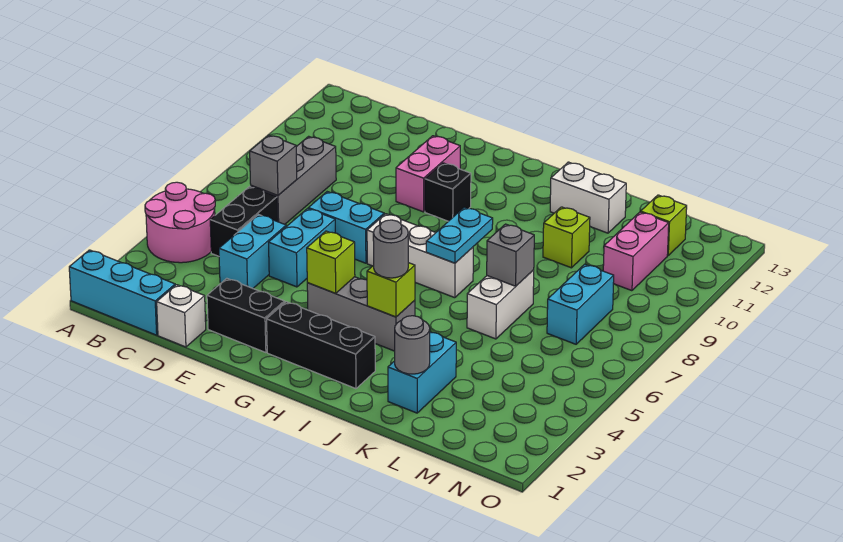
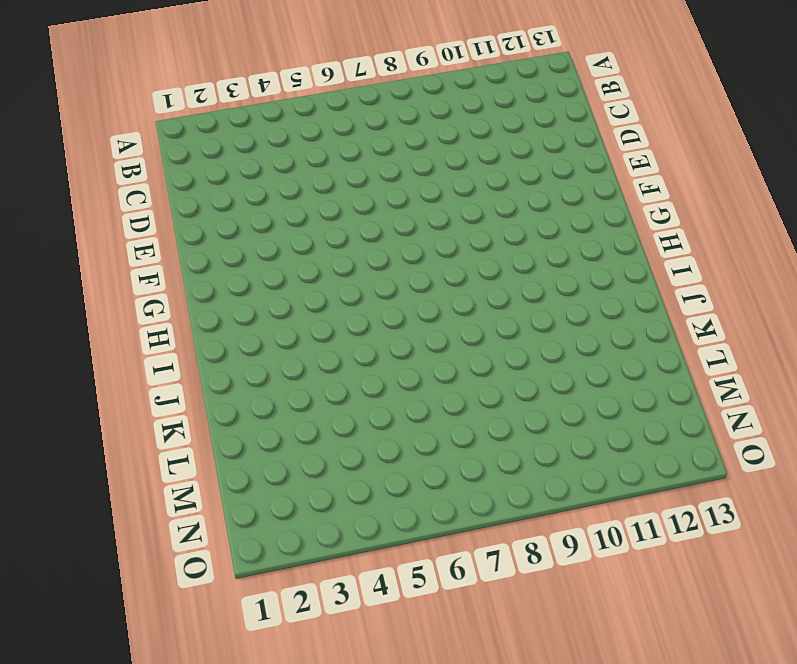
none -> cyan 1x3 brick [69,250,175,335]
none -> pink 2x2 round brick [145,182,215,263]
none -> black 1x2 brick [210,186,278,256]

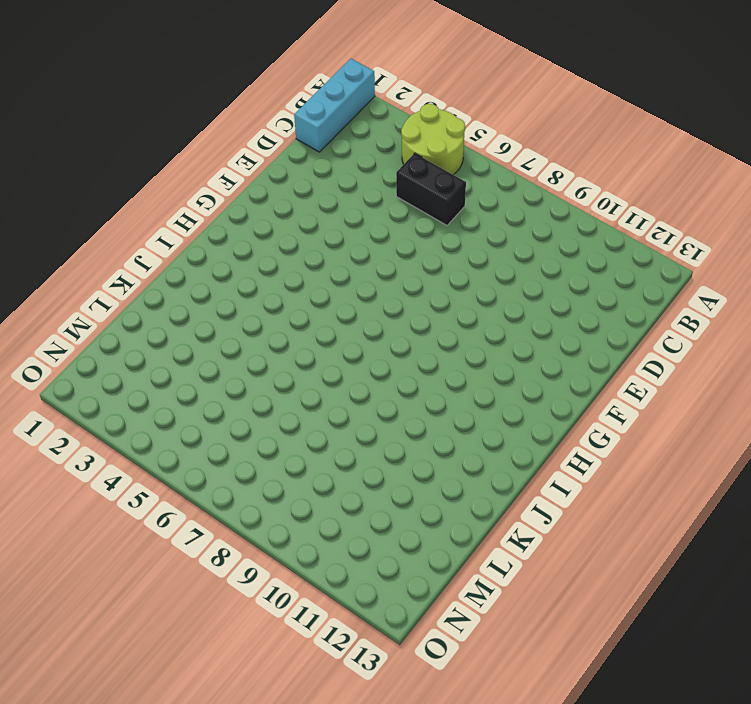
lime 2x2 round brick [401,104,465,175] -> pink 2x2 round brick [145,182,215,263]
none -> grey 1x3 brick [251,136,336,224]
none -> white 1x1 brick [157,285,206,347]
none -> cyan 1x2 brick [219,215,286,288]

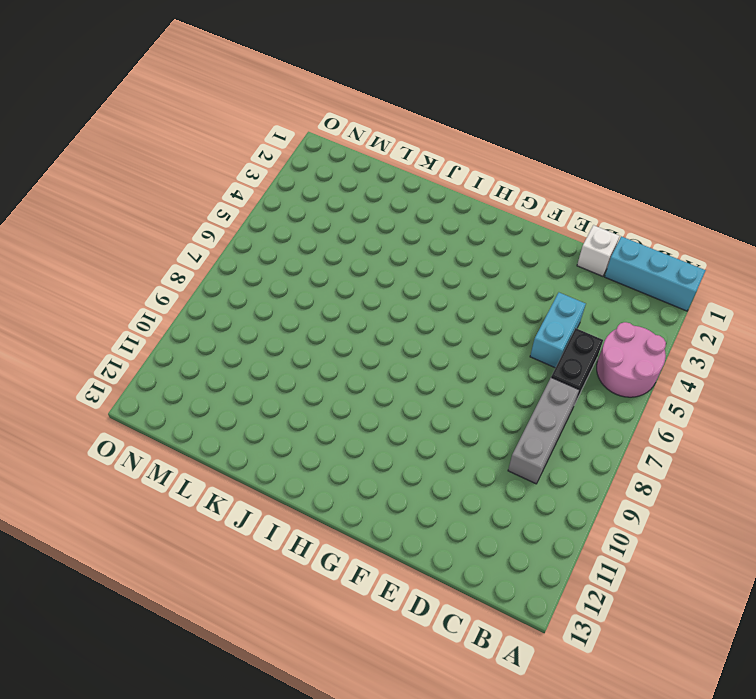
none -> black 1x2 brick [207,278,285,353]
none -> cyan 1x2 brick [268,209,335,287]
none -> cyan 1x2 brick [308,192,384,263]

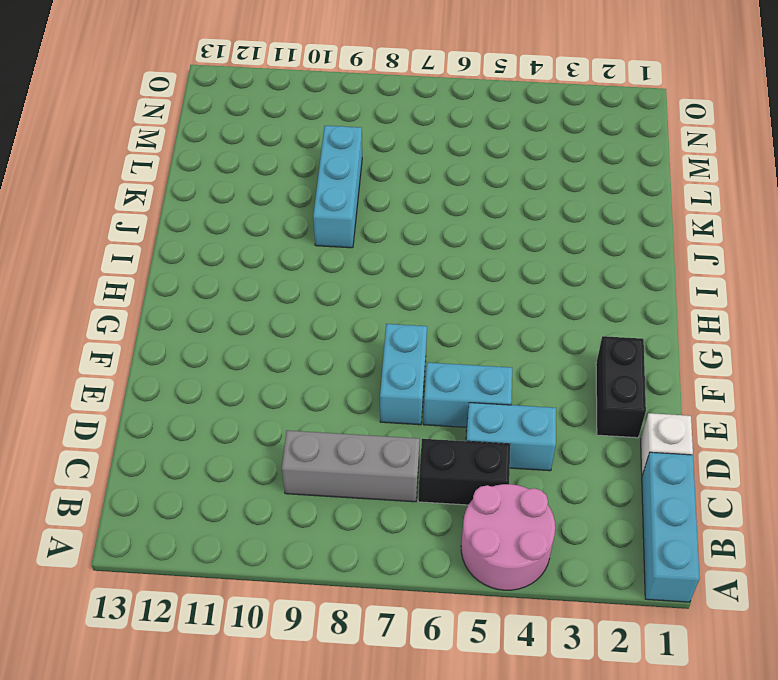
cyan 1x3 brick [313,126,362,248] -> none
none -> pink 1x2 brick [396,136,460,212]
none -> black 1x3 brick [267,302,375,389]
none -> grey 1x3 brick [307,277,415,351]

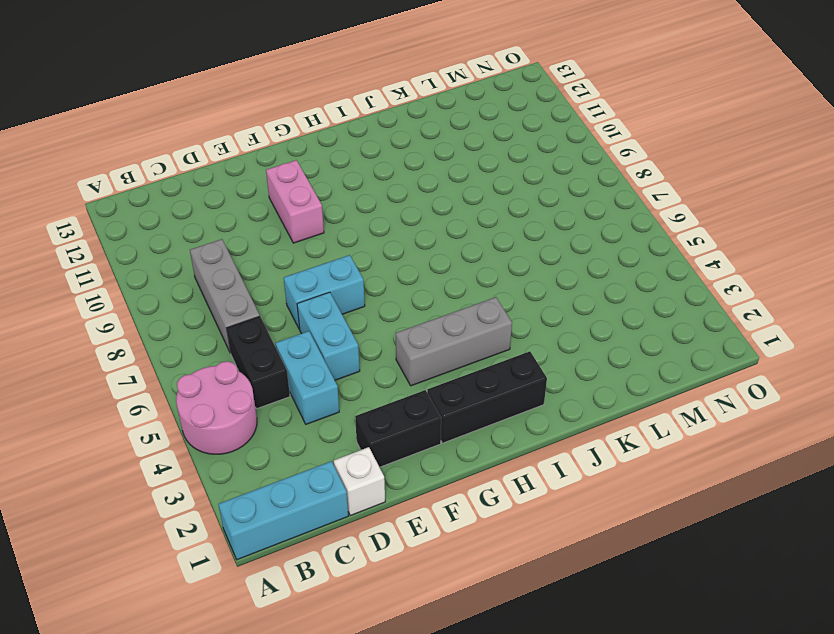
none -> white 1x3 brick [367,214,473,298]
none -> black 1x1 brick [425,163,471,221]
none -> white 1x2 brick [550,162,626,233]

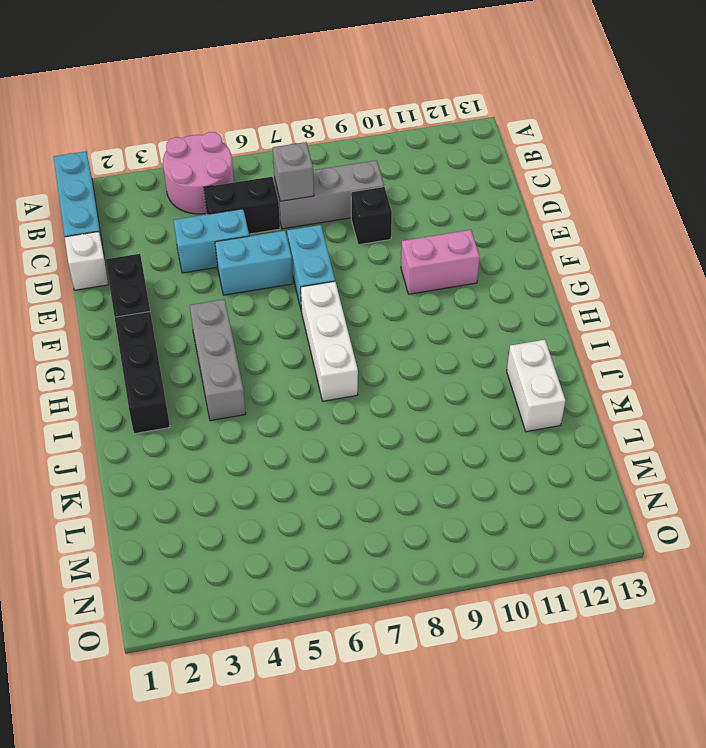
black 1x1 brick [351,187,392,245] -> black 1x1 brick moved to [425,163,471,221]
none -> cyan 1x2 brick [388,332,456,413]
none -> white 1x2 brick [467,270,534,339]
none -> lime 1x1 brick [543,207,590,268]

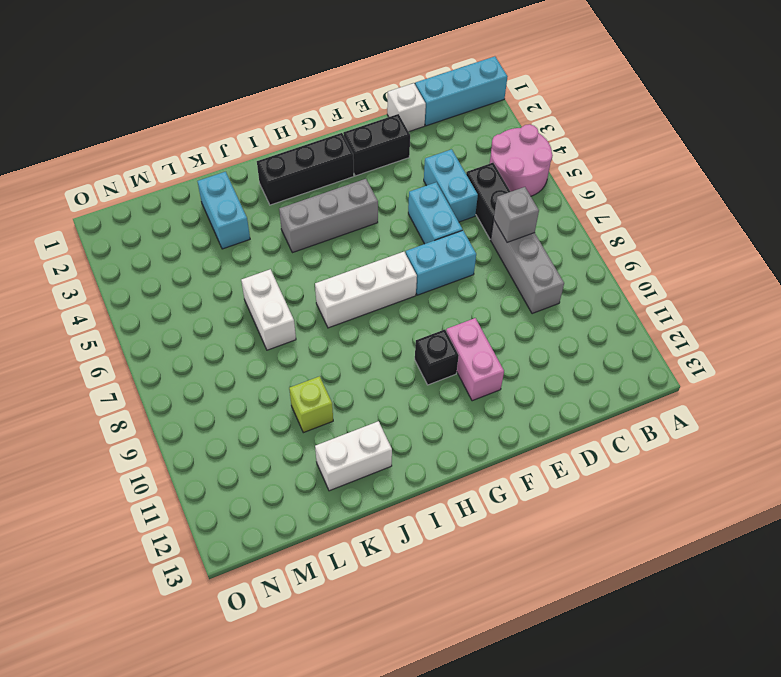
none -> cyan 1x2 brick [547,264,614,344]
none -> pink 1x2 brick [603,212,669,291]
none -> lime 1x1 brick [641,195,687,255]

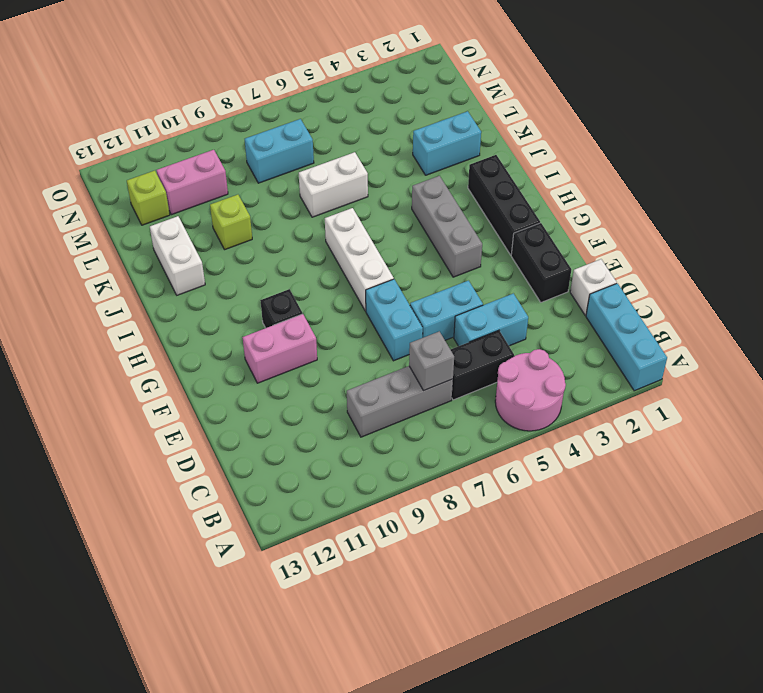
none -> lime 1x1 brick [307,231,355,293]
none -> lime 1x1 brick [367,263,415,317]
none -> cyan 1x2 plate [426,207,493,263]

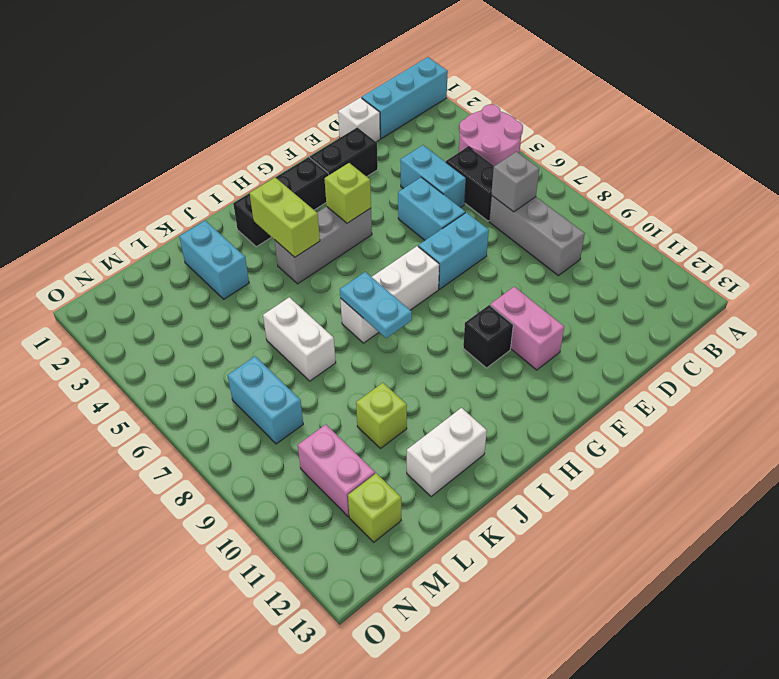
lime 1x2 brick [250,177,320,257] -> lime 1x1 brick [367,263,415,317]
none -> grey 1x1 round brick [395,316,430,374]
none -> grey 1x1 brick [487,224,534,286]
none -> grey 1x1 round brick [373,220,408,278]

